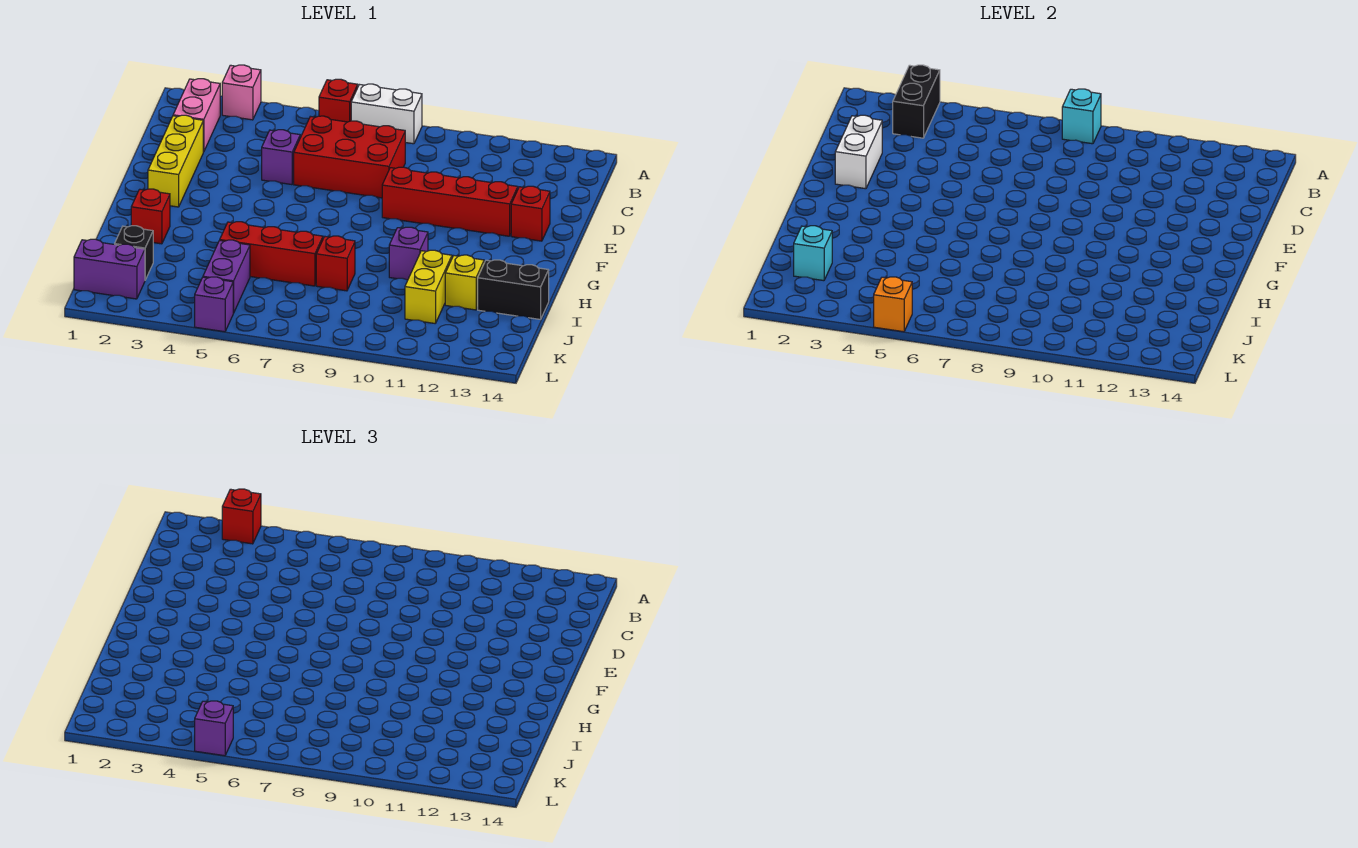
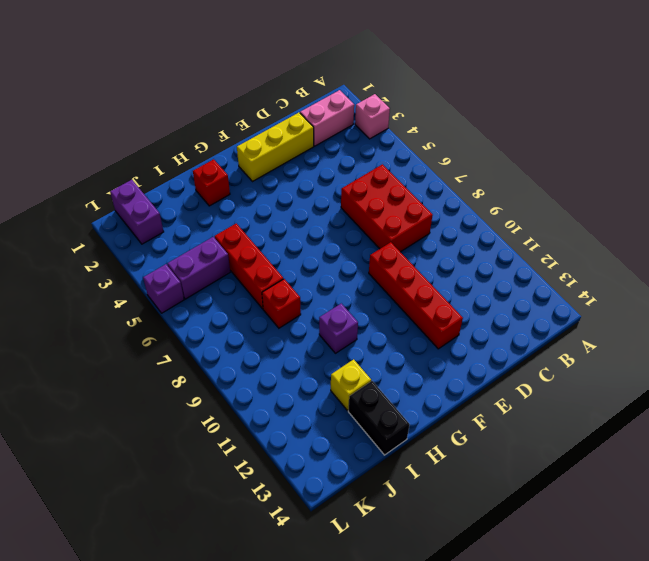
none -> red 1x1 brick [319,79,358,122]
none -> white 1x2 brick [351,84,422,144]
none -> purple 1x1 brick [262,130,300,185]

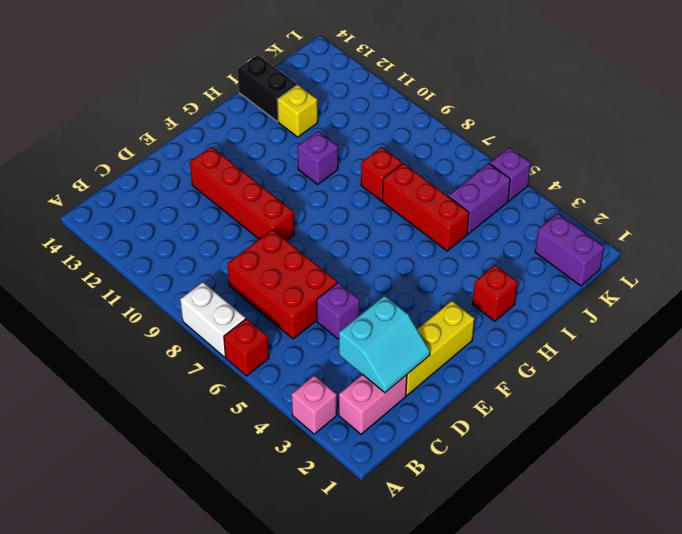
cyan 2x2 slope [339,296,430,393] -> white 1x2 brick [835,115,882,189]
none -> red 1x1 brick [511,186,550,241]
none -> yellow 1x2 brick [405,250,452,323]
none -> black 1x1 brick [115,226,153,280]

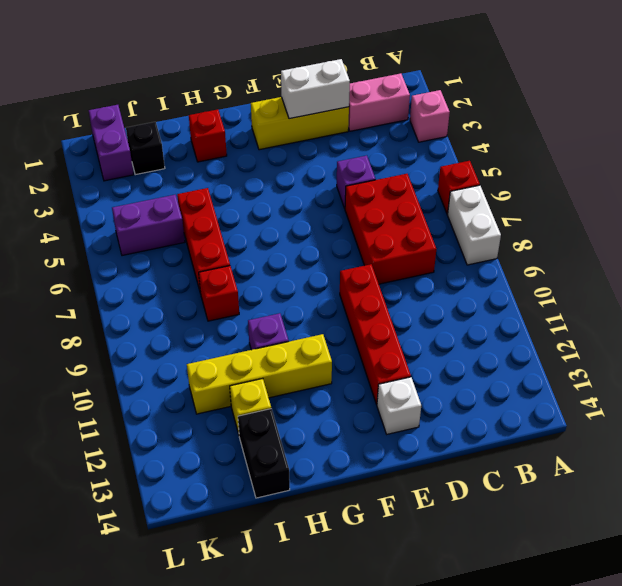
white 1x1 brick [377,377,421,434] -> red 1x1 brick [511,186,550,241]
yellow 1x4 brick [187,334,332,414] -> yellow 1x2 brick [405,250,452,323]
none -> purple 1x1 brick [195,277,233,332]
none -> black 1x2 brick [893,65,940,138]
none -> cyan 1x1 brick [1062,89,1101,144]

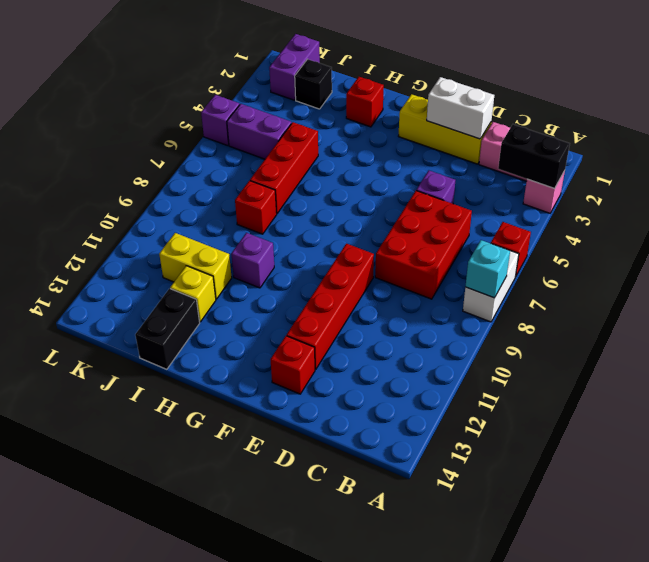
none -> cyan 1x1 brick [794,226,832,281]
none -> orange 1x1 brick [874,277,912,332]
none -> red 1x1 brick [222,489,261,544]

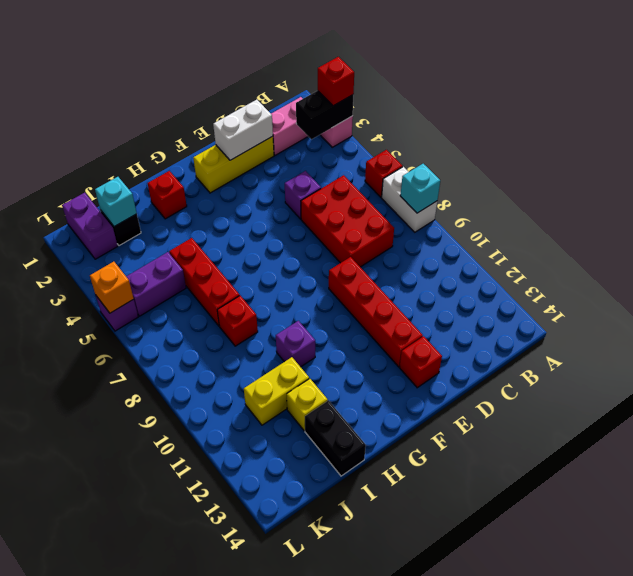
none -> purple 1x1 brick [195,701,233,756]

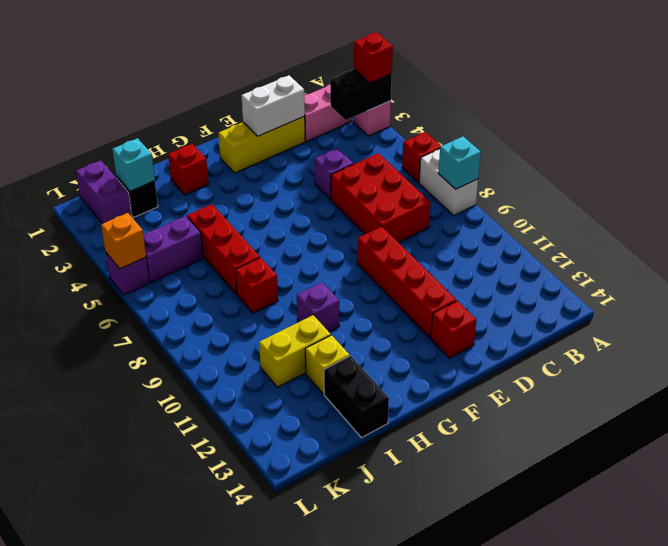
none -> purple 1x1 brick [195,701,233,756]

